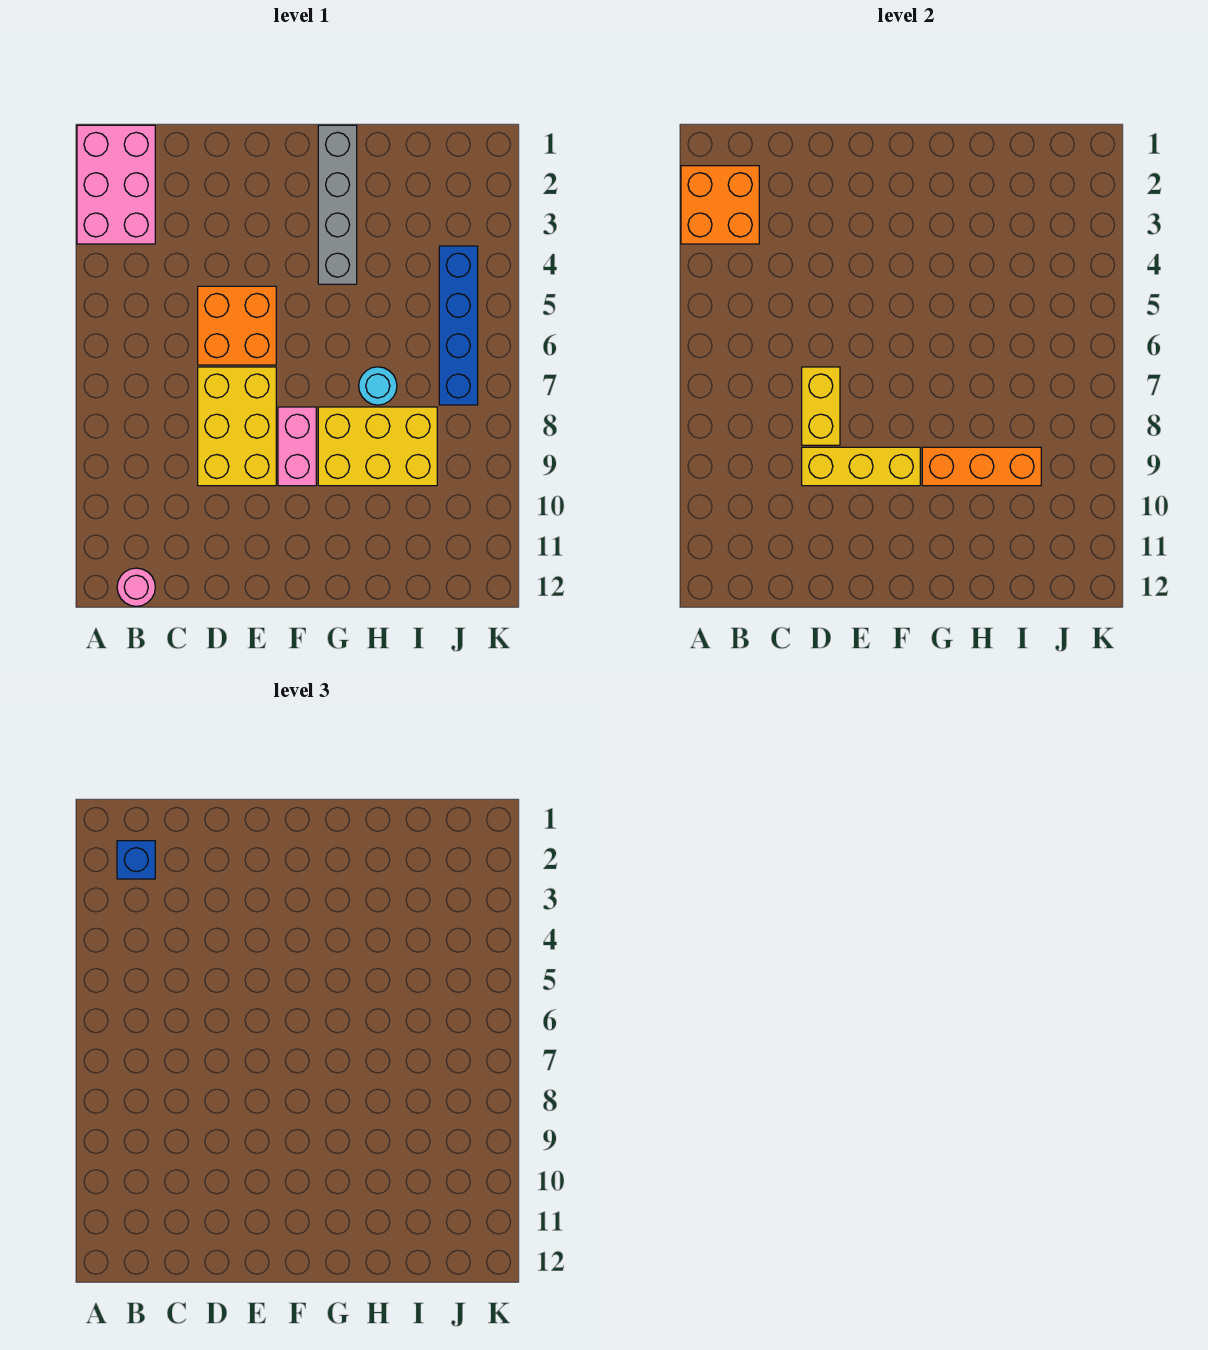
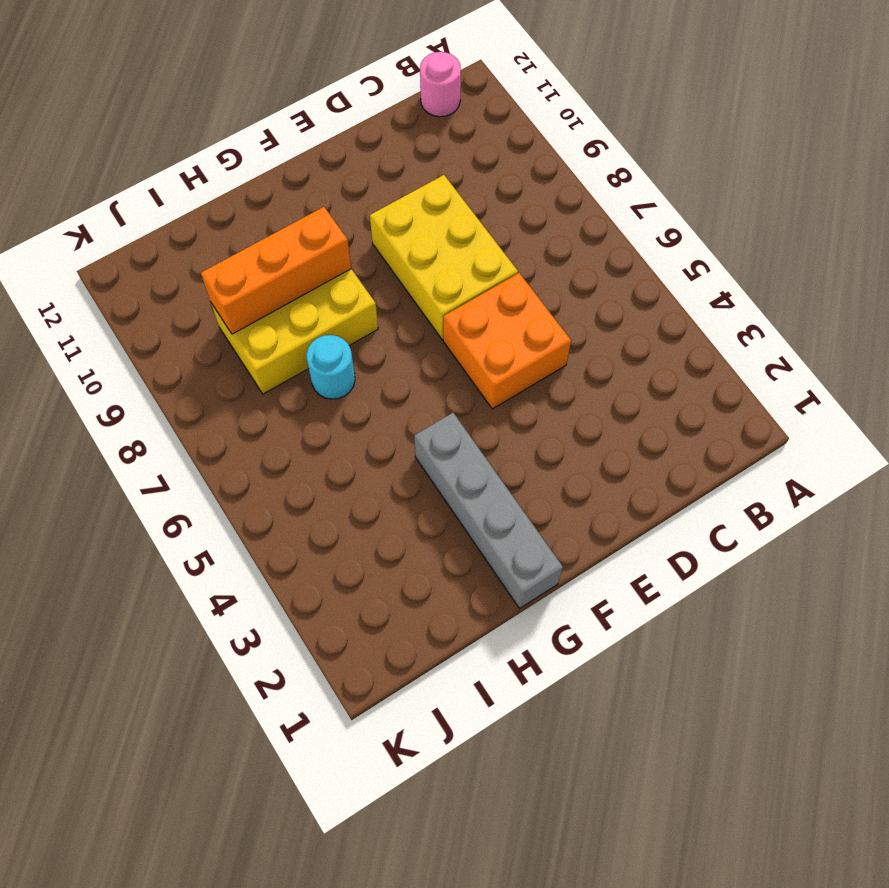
none -> pink 2x3 brick [77,125,155,244]
none -> pink 1x2 brick [278,407,316,486]
none -> blue 1x4 brick [439,246,478,405]

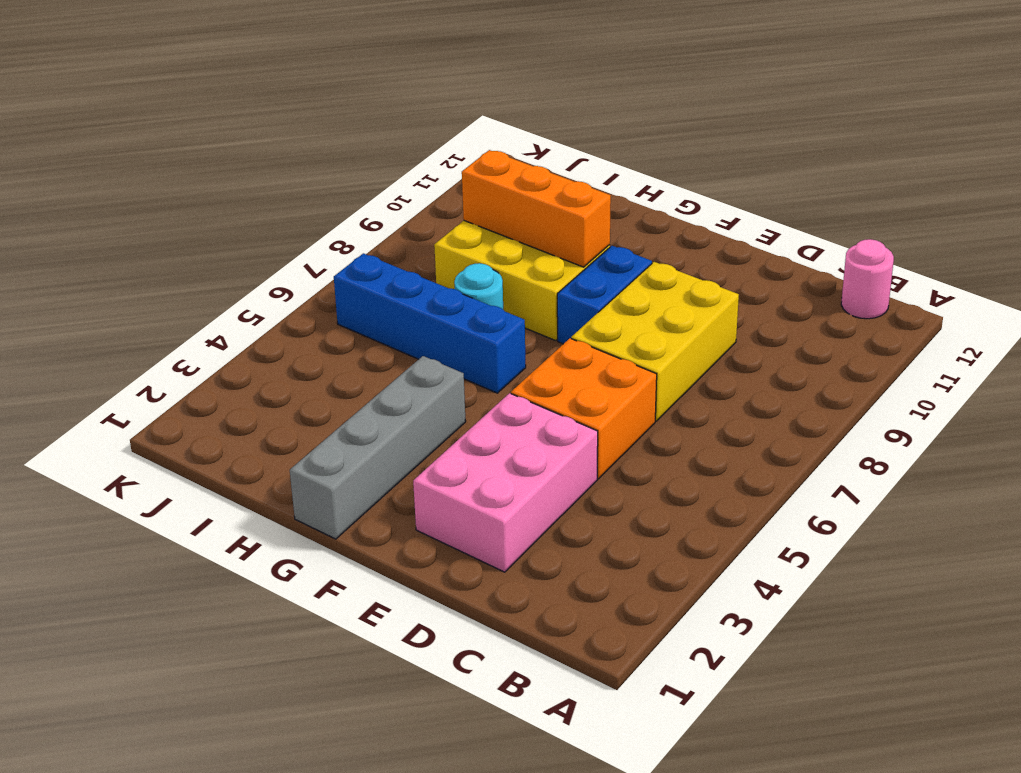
pink 2x3 brick [413,393,598,572] -> pink 2x3 brick moved to [77,125,155,244]
blue 1x2 brick [557,246,652,344] -> pink 1x2 brick [278,407,316,486]
blue 1x4 brick [334,253,526,393] -> blue 1x4 brick turned to [439,246,478,405]
none -> orange 2x2 brick [681,166,759,244]
none -> yellow 1x2 brick [802,367,840,445]
none -> yellow 1x3 brick [802,447,920,486]

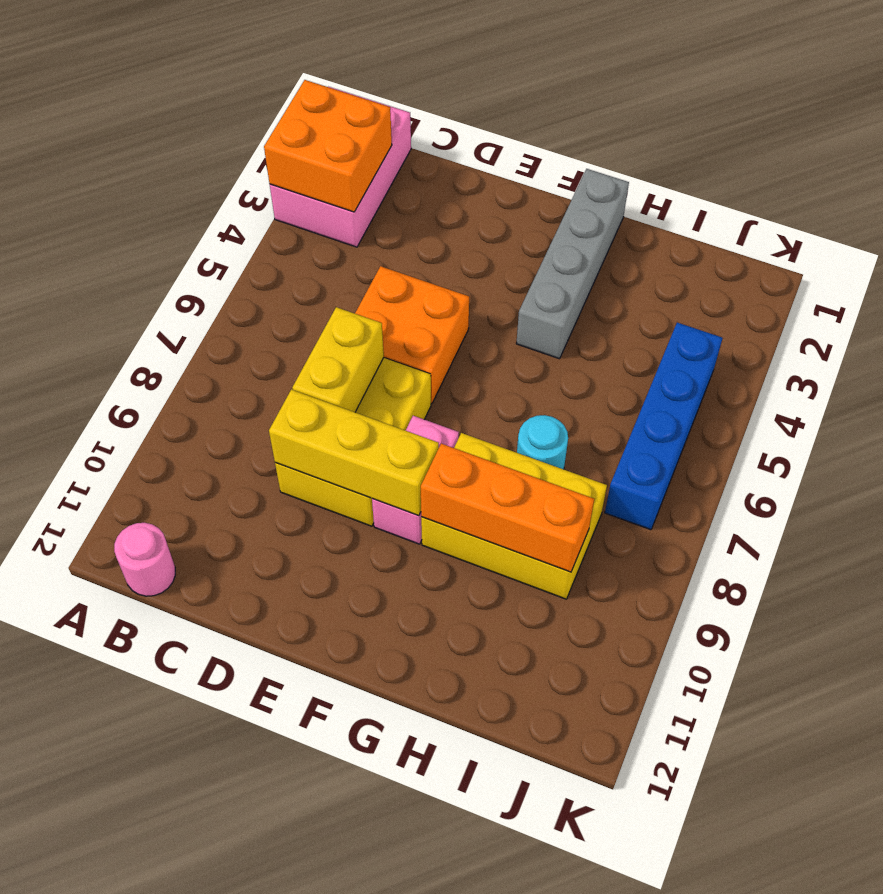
none -> blue 1x1 brick [117,841,155,879]

